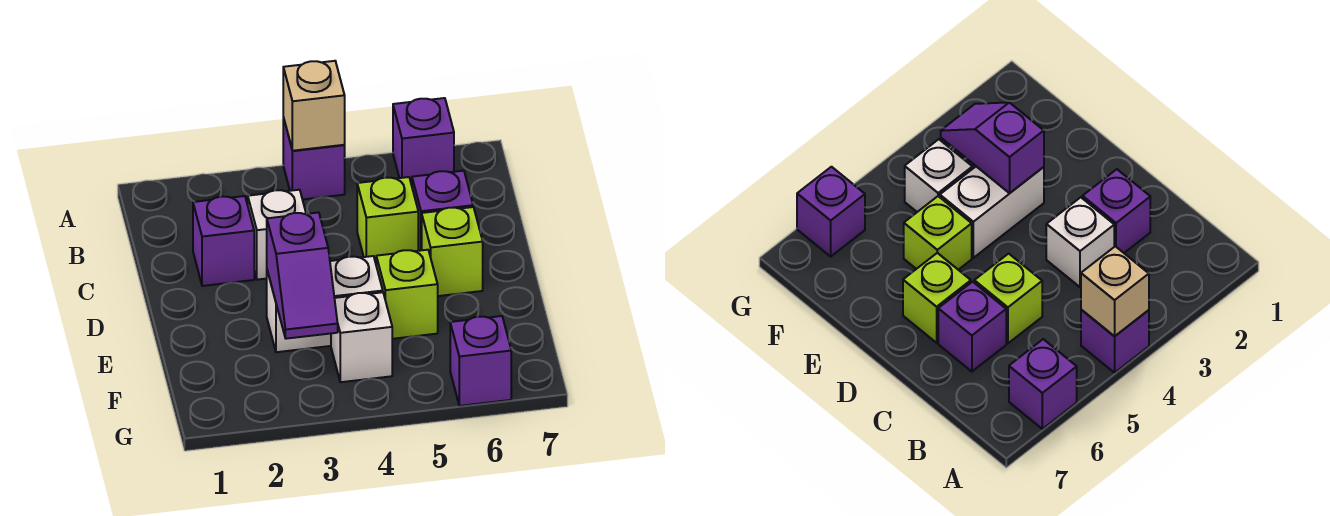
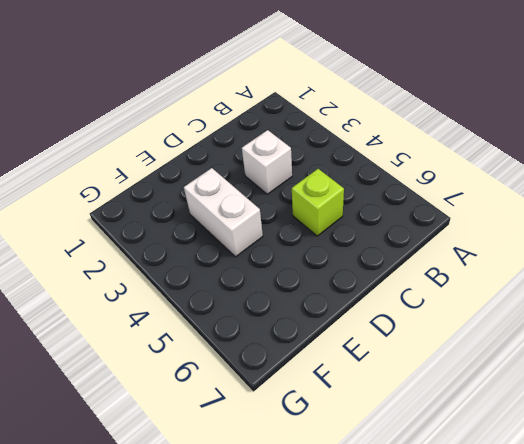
none -> purple 1x1 brick [283,118,345,199]
none -> purple 1x1 brick [393,98,454,185]
none -> purple 1x1 brick [193,196,254,286]

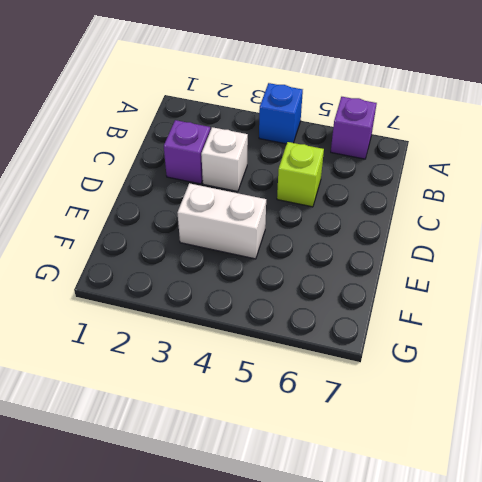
blue 1x1 brick [259,83,303,144] -> purple 1x1 brick [283,118,345,199]
none -> purple 1x1 brick [412,171,473,251]
none -> lime 1x1 brick [422,207,483,296]
none -> lime 1x1 brick [376,250,438,339]

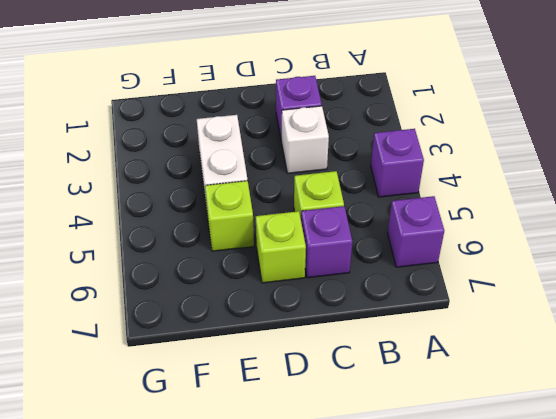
none -> white 1x1 brick [331,292,392,382]
none -> purple 1x1 brick [450,316,511,406]
none -> tan 1x1 brick [283,61,345,151]

